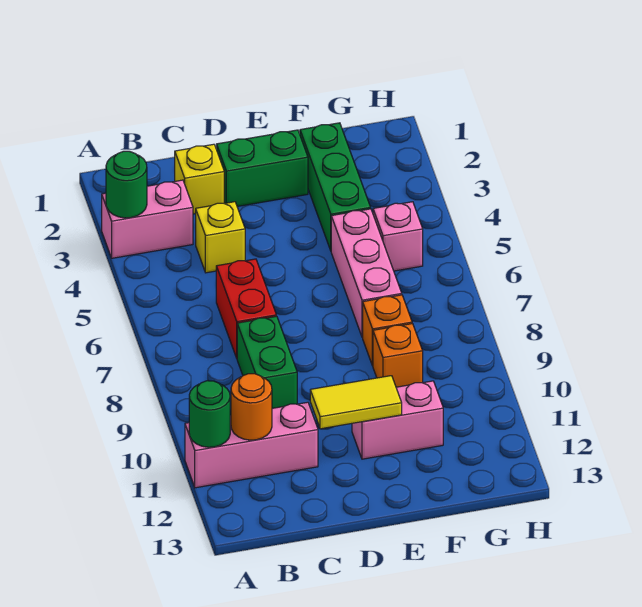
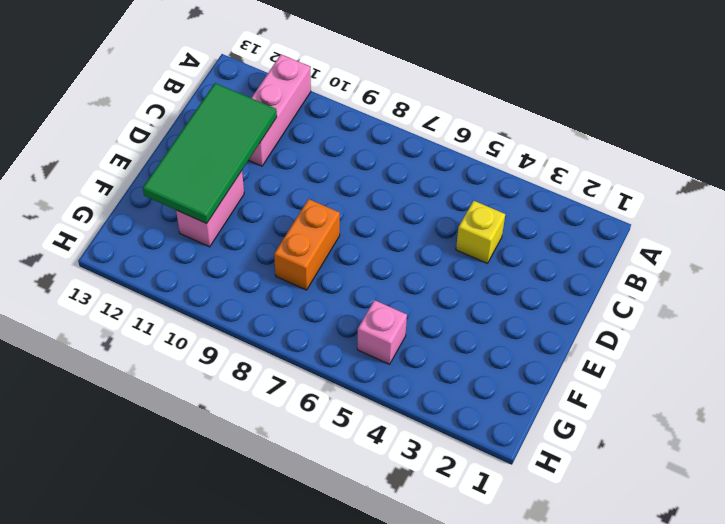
green 2x4 tile [143,83,277,223] -> yellow 1x2 tile [310,376,402,429]
orange 1x2 brick [274,199,340,290] -> orange 1x1 brick [363,295,412,366]
none -> pink 1x2 brick [102,180,193,258]
none -> yellow 1x1 brick [175,144,224,214]
none -> red 1x2 brick [216,259,276,358]

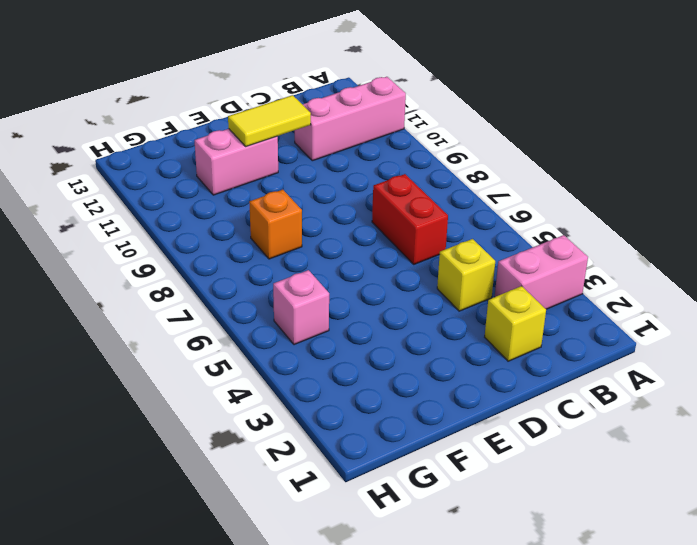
none -> green 1x2 brick [237,316,297,408]
none -> green 1x2 brick [217,130,308,206]
none -> green 1x3 brick [300,123,371,250]

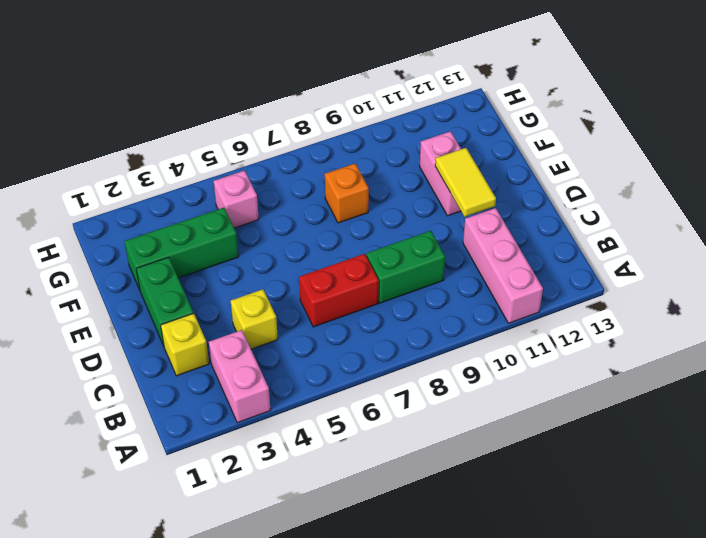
none -> pink 1x3 brick [331,209,402,337]
none -> orange 1x1 brick [373,324,423,387]
none -> green 1x1 round brick [106,151,147,218]

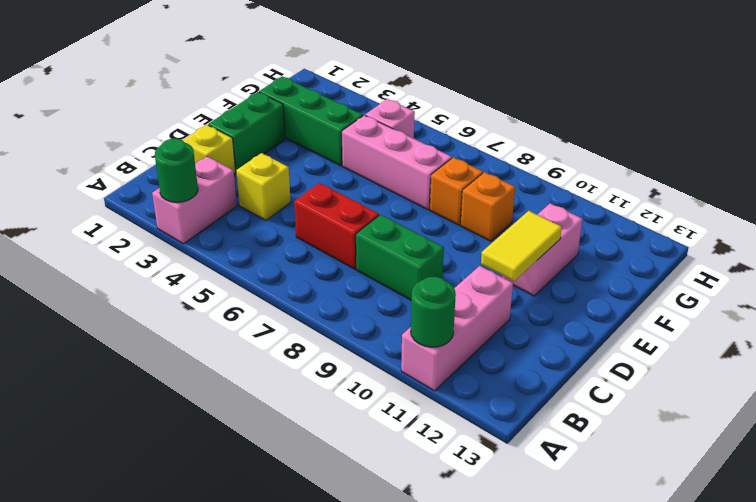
none -> orange 1x1 round brick [231,374,272,440]

